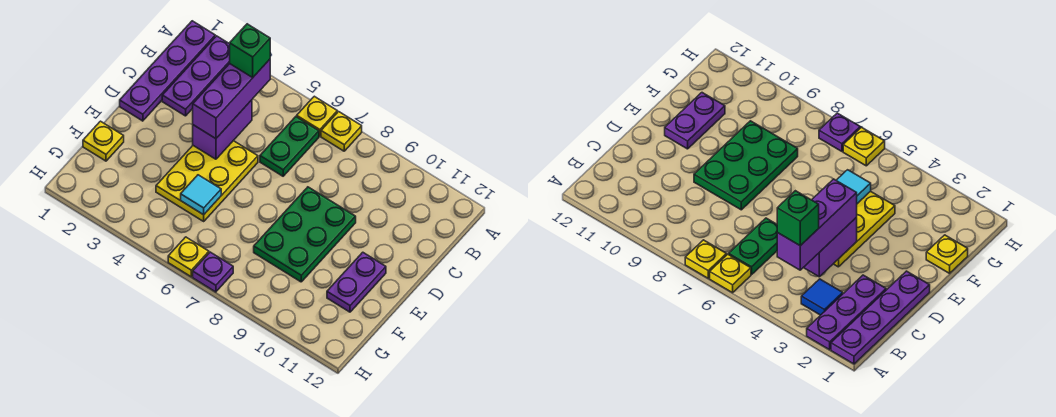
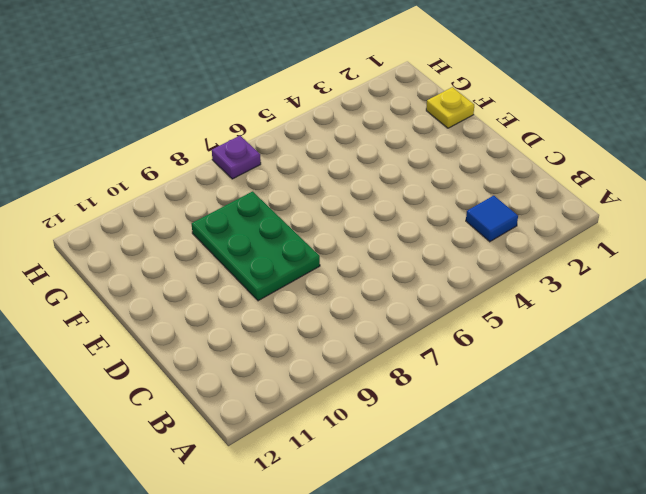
none -> purple 1x4 plate [120,21,215,121]
none -> purple 1x3 plate [162,36,230,116]
none -> yellow 1x1 plate [297,96,337,136]

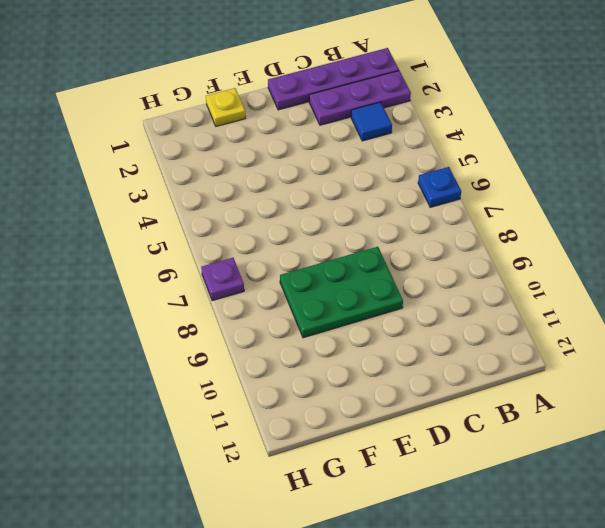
blue 1x1 plate [418,167,461,207] -> yellow 1x1 plate [297,96,337,136]
none -> yellow 1x1 plate [321,112,362,151]
none -> green 1x2 plate [260,117,319,176]
none -> yellow 2x3 plate [156,141,258,221]

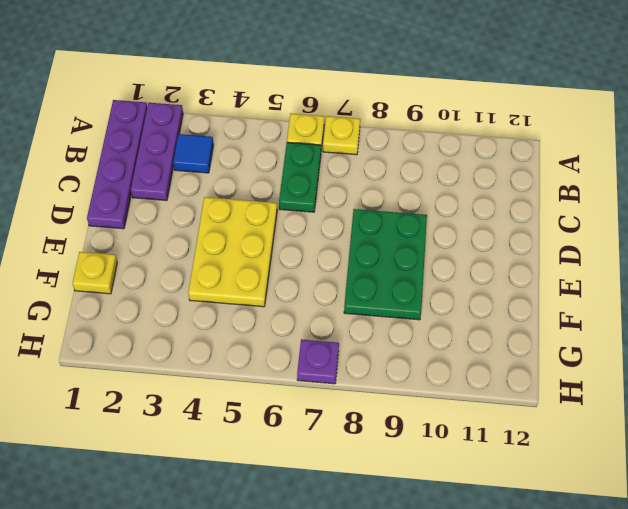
none -> purple 1x2 plate [327,252,386,312]
none -> yellow 1x1 plate [168,237,209,277]
none -> purple 1x2 brick [193,100,252,159]

